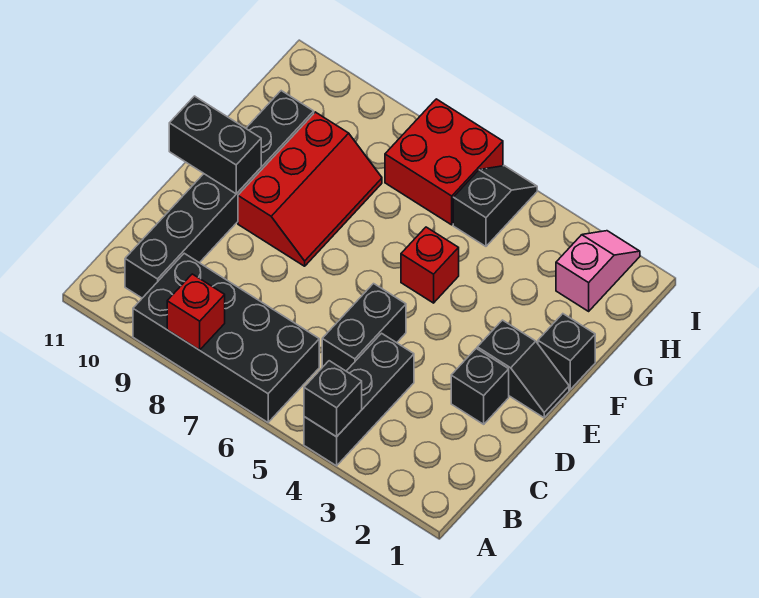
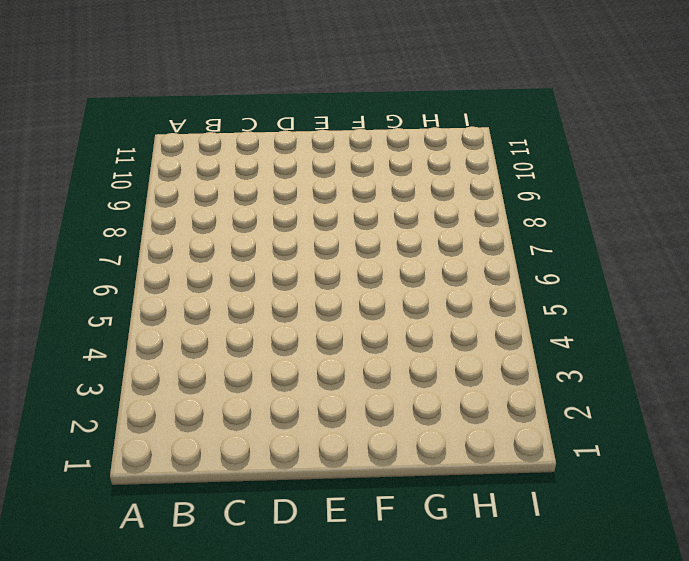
none -> black 1x3 brick [304,333,414,466]
none -> black 2x4 brick [133,253,319,422]
none -> black 1x6 brick [125,91,314,298]

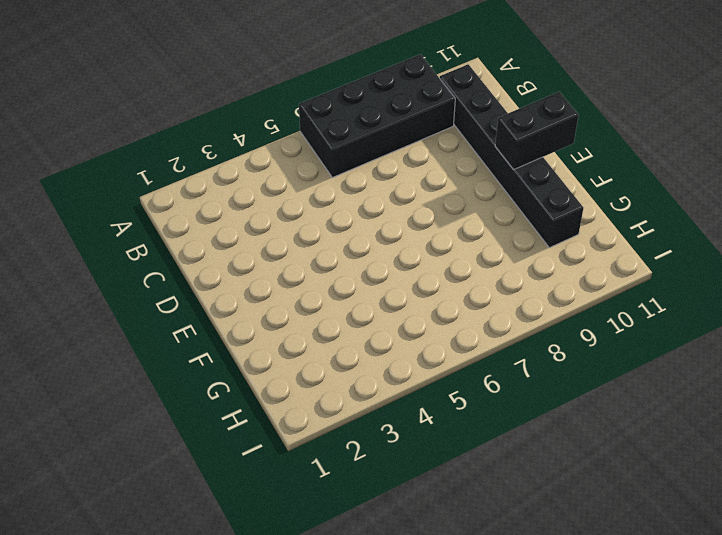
none -> black 1x3 brick [304,333,414,466]
none -> black 1x2 brick [322,284,406,371]
none -> black 1x1 brick [451,348,509,424]

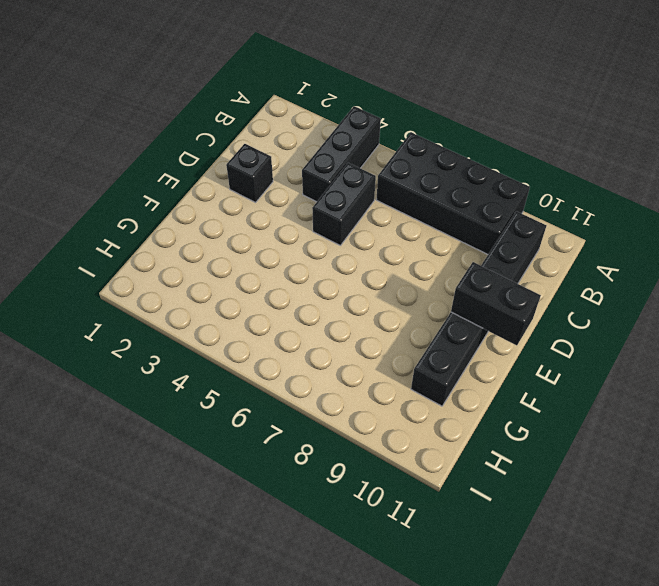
none -> black 1x2 slope [477,320,569,418]
none -> red 2x3 slope [238,112,382,266]
none -> black 1x1 brick [538,314,595,389]

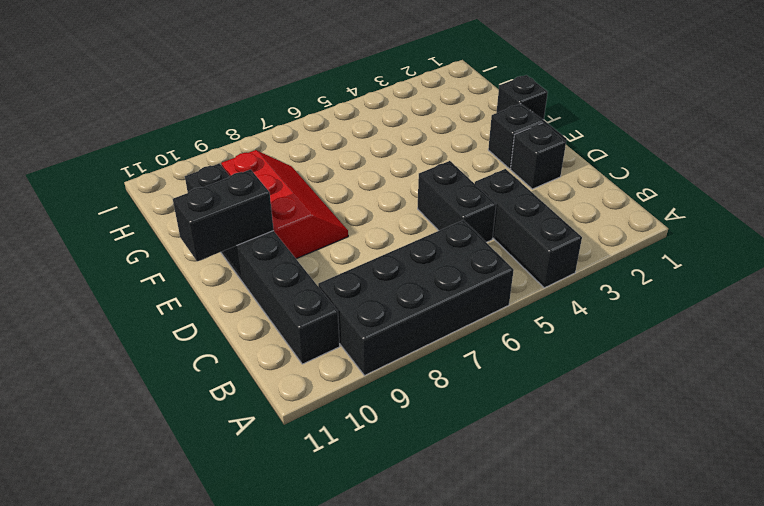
none -> red 1x1 brick [401,227,459,303]
none -> pink 1x2 slope [556,231,640,311]
none -> black 1x2 slope [453,166,537,246]

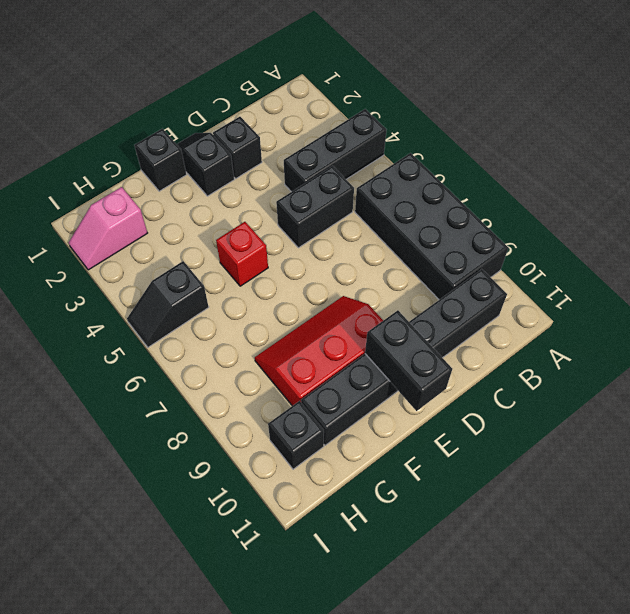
black 1x1 brick [268,401,324,469] -> black 1x1 brick moved to [304,361,362,437]
none -> red 2x2 brick [385,99,503,225]
none -> red 1x1 brick [167,274,225,350]

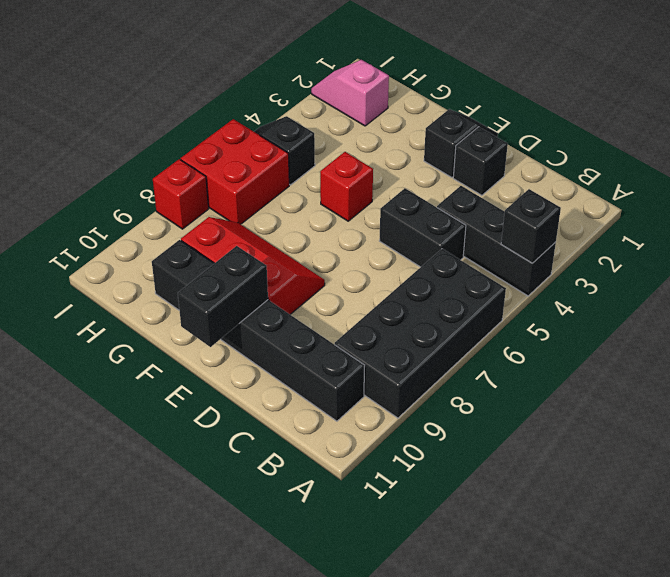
red 1x1 brick [153,159,209,229] -> red 1x1 brick moved to [167,274,225,350]
none -> black 1x1 brick [538,314,595,389]

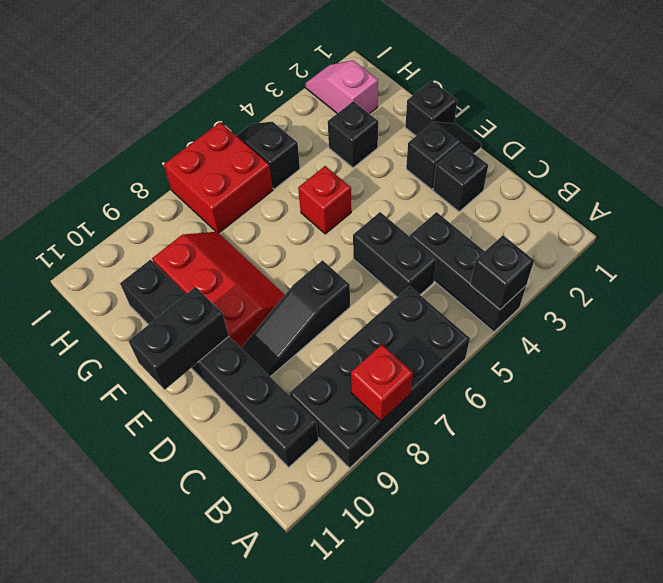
black 1x3 slope [241,260,350,377] -> none
black 1x1 brick [328,101,378,168] -> none

